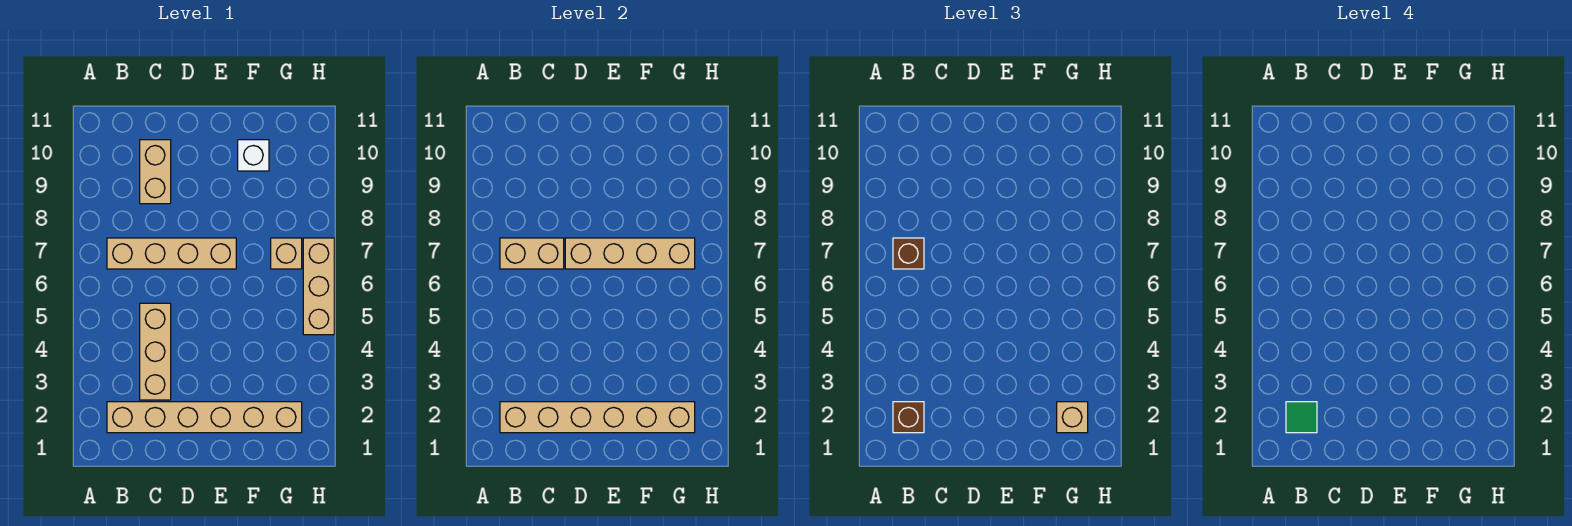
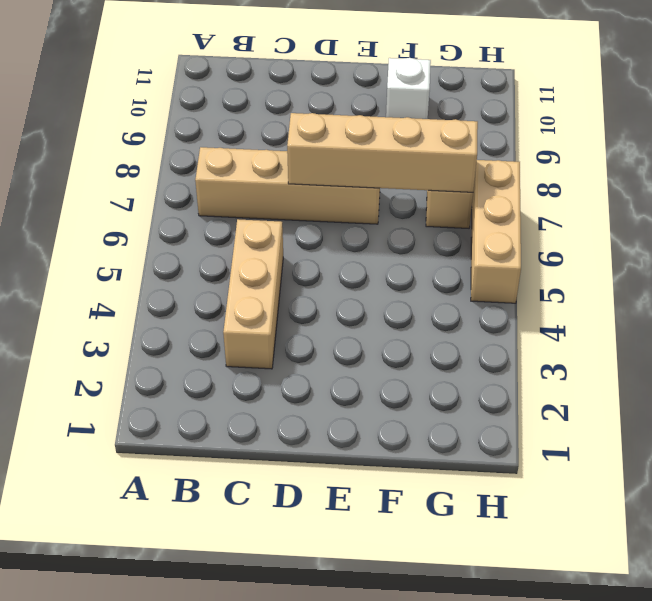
none -> tan 1x6 brick [107,402,302,433]
none -> tan 1x2 brick [140,140,171,204]
none -> tan 1x6 brick [500,402,695,433]

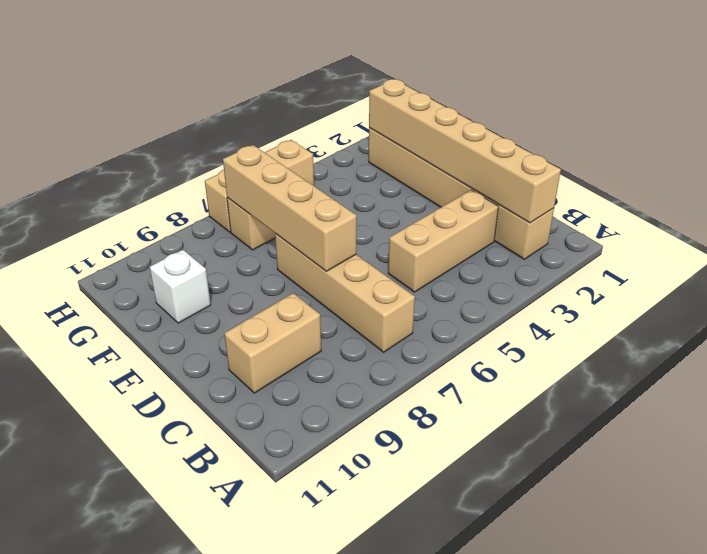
none -> tan 1x2 brick [500,238,564,269]
none -> brown 1x1 brick [893,402,924,433]
none -> brown 1x1 brick [893,238,924,269]

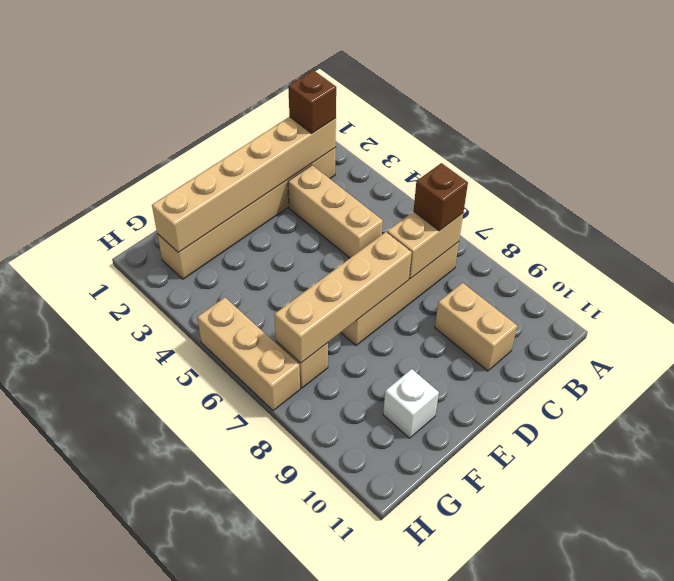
none -> tan 1x1 brick [1057,402,1088,433]
none -> green 1x1 tile [1286,402,1317,433]

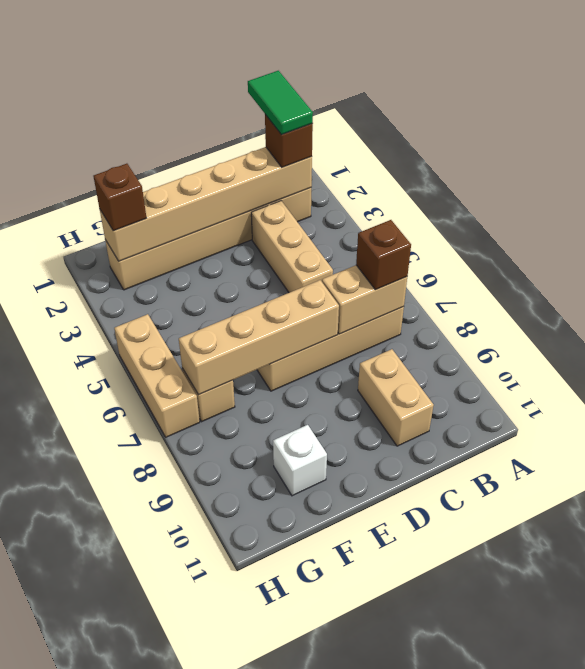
green 1x2 tile [248,71,313,135] -> green 1x1 tile [1286,402,1317,433]
brown 1x1 brick [93,164,146,231] -> tan 1x1 brick [1057,402,1088,433]

